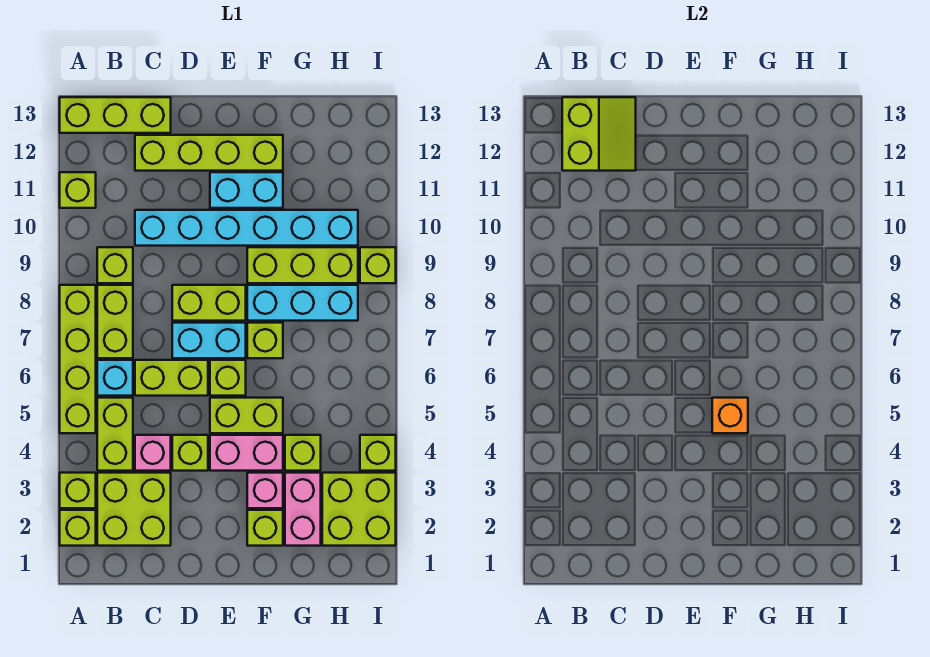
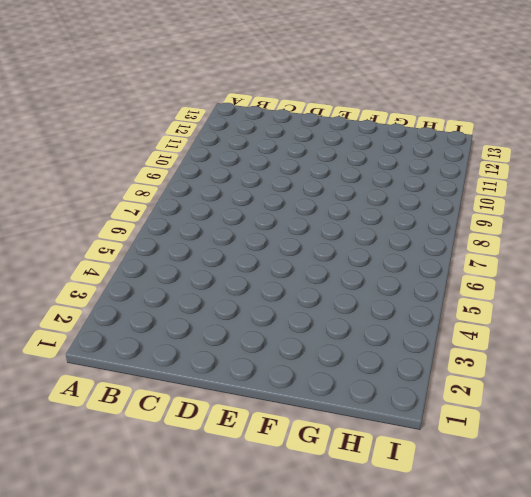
none -> lime 1x1 brick [60,510,96,546]
none -> lime 1x1 brick [60,473,96,508]
none -> lime 1x4 brick [60,285,96,433]
none -> lime 1x1 brick [60,172,96,208]

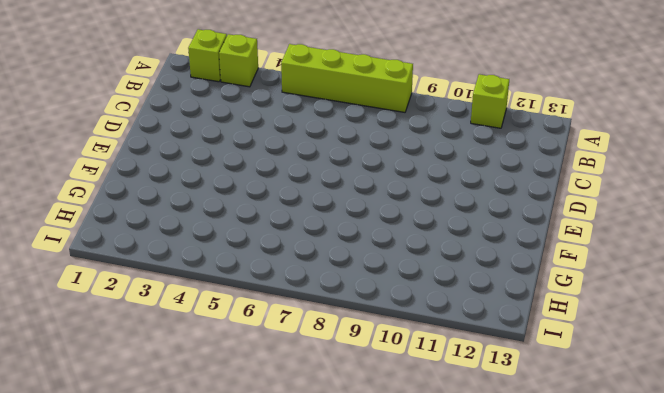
none -> lime 1x3 brick [60,97,171,133]
none -> lime 2x2 brick [97,473,171,546]
none -> lime 1x2 brick [97,398,133,471]
none -> cyan 1x1 brick [97,360,133,396]

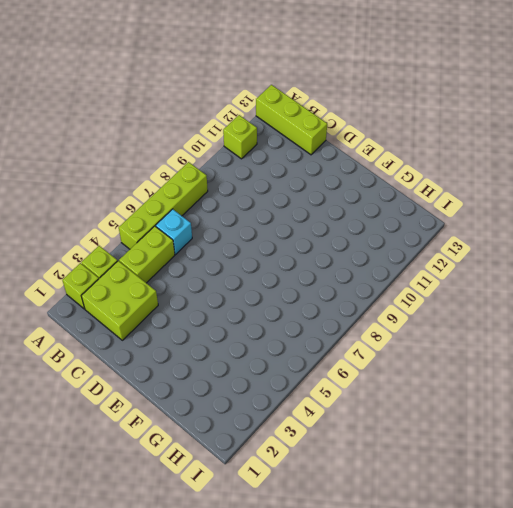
none -> lime 1x2 brick [97,285,133,358]
none -> lime 1x1 brick [97,247,133,283]
none -> pink 1x1 brick [135,435,171,471]
none -> lime 1x2 brick [135,360,208,396]

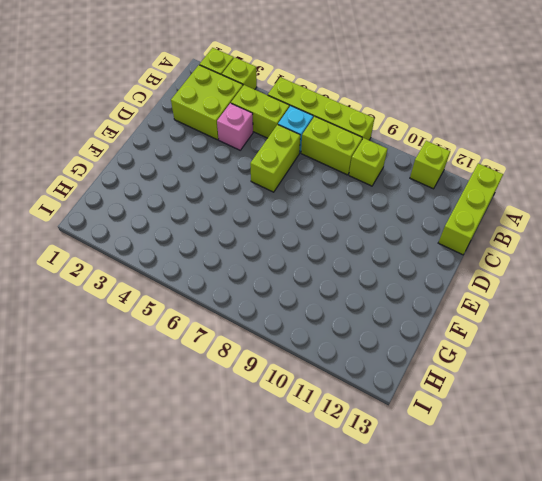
none -> cyan 1x6 brick [135,210,358,246]
none -> lime 1x4 brick [135,135,283,171]
none -> lime 1x1 brick [172,435,208,471]
none -> cyan 1x2 brick [172,323,246,358]

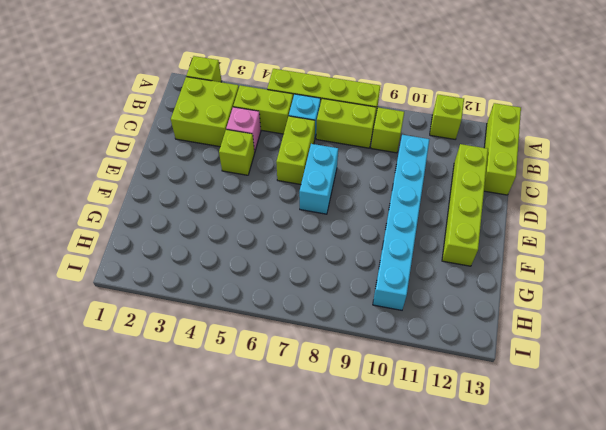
none -> lime 1x1 brick [60,473,96,508]
none -> lime 1x2 brick [172,285,246,321]
none -> pink 1x2 brick [210,435,283,471]
none -> lime 1x2 brick [210,398,283,433]

